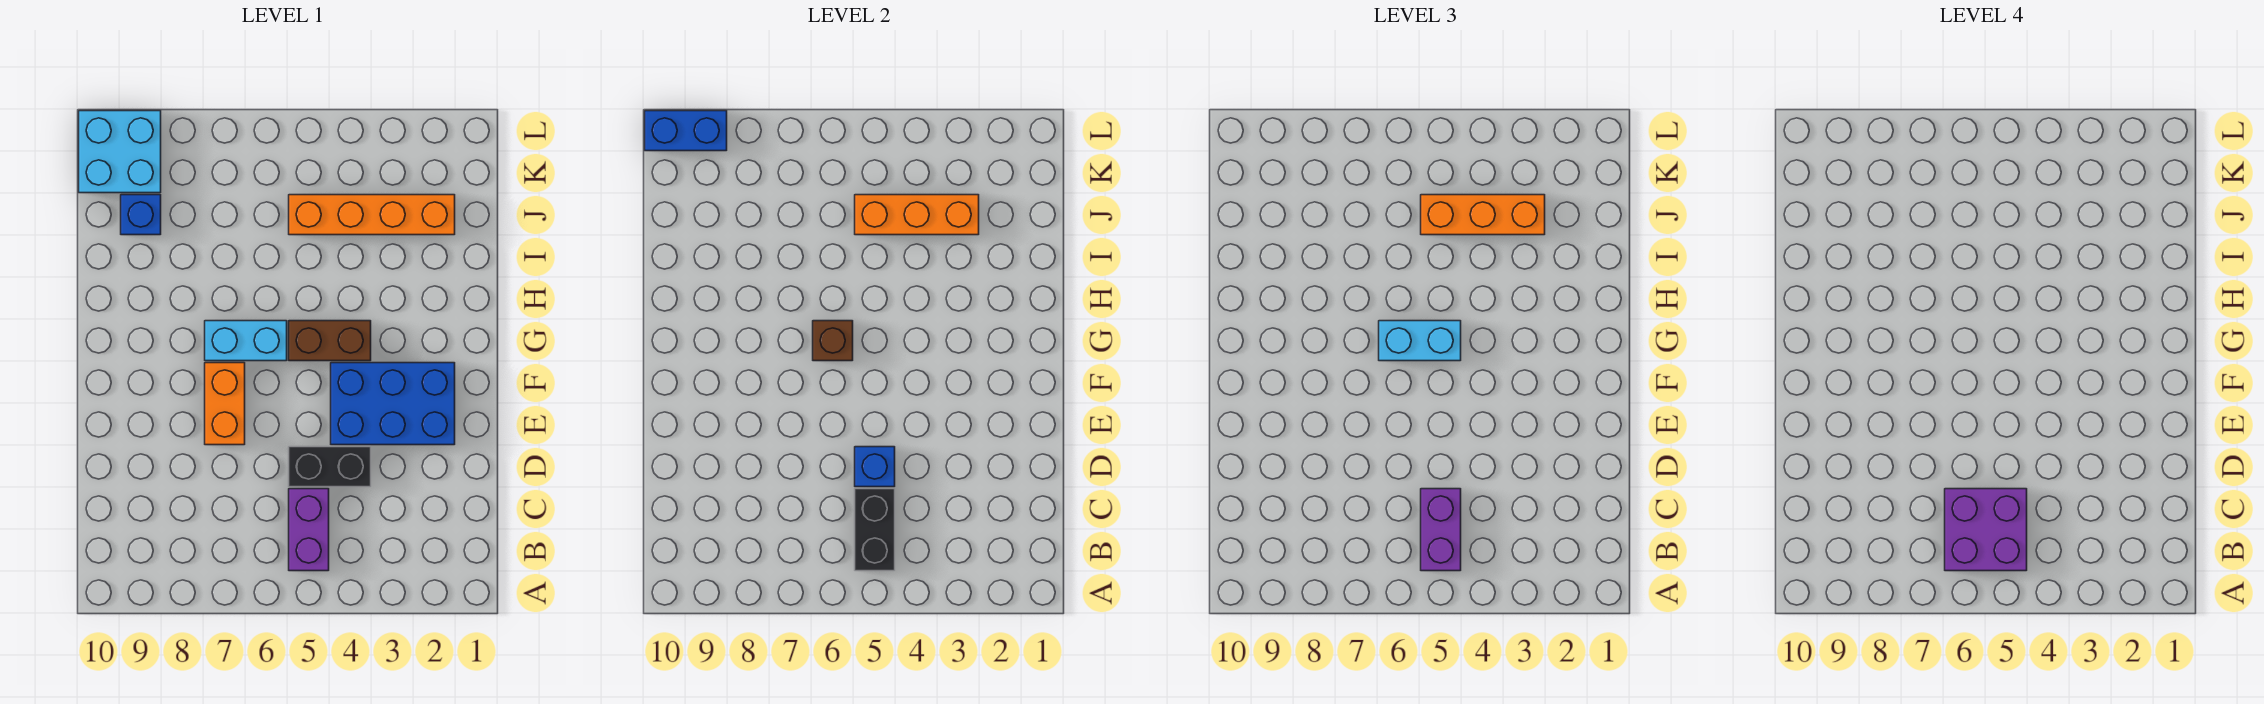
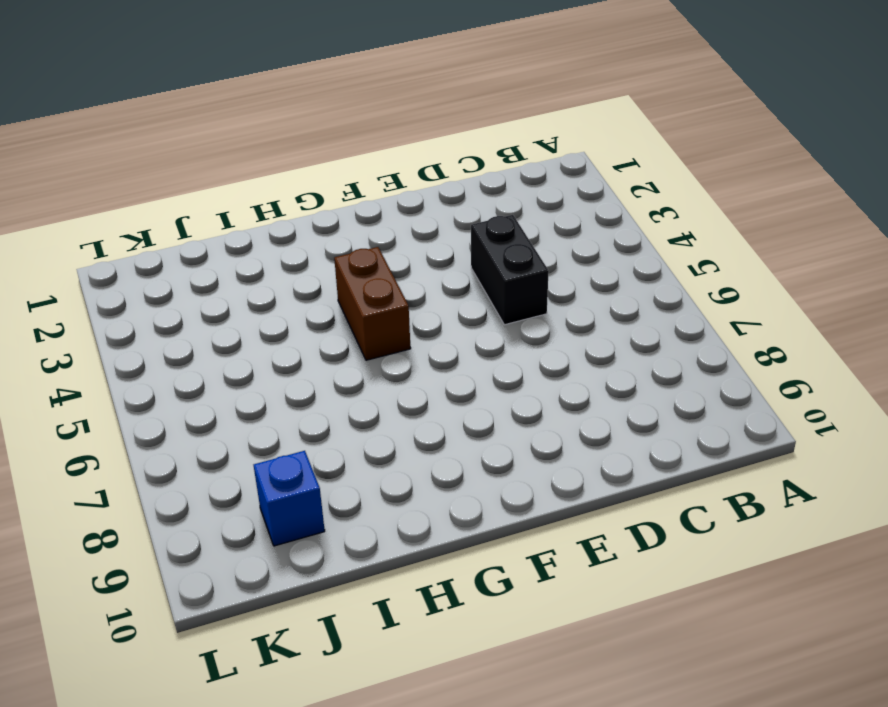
none -> purple 1x2 brick [289,489,329,571]
none -> blue 2x3 brick [331,363,455,445]
none -> orange 1x2 brick [205,363,245,445]

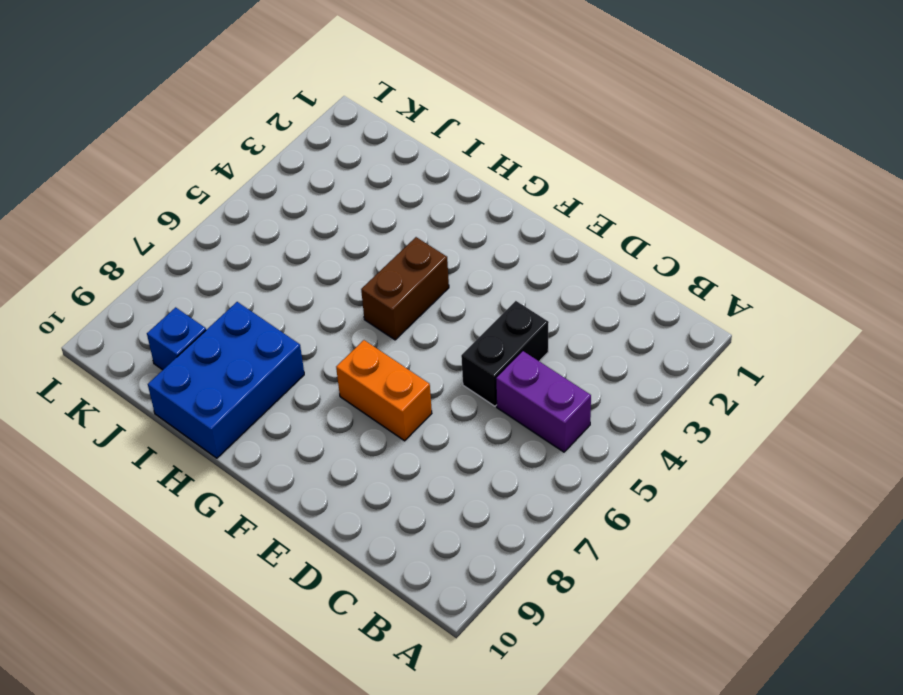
blue 2x3 brick [148,302,304,458] -> blue 2x3 brick moved to [331,363,455,445]
none -> cyan 1x2 brick [205,321,287,361]
none -> orange 1x4 brick [289,195,455,235]
none -> cyan 2x2 brick [79,111,161,193]

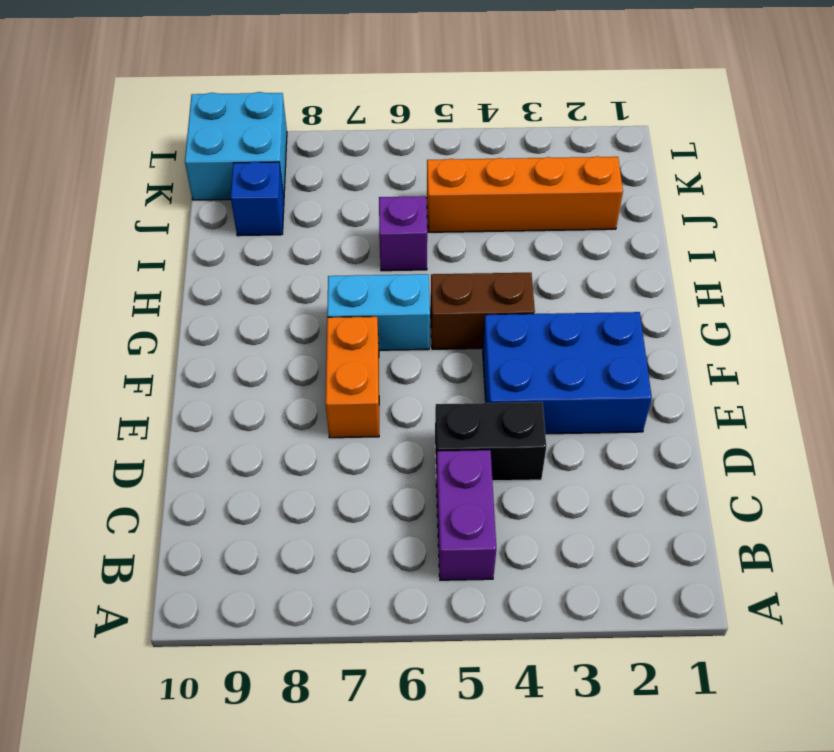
purple 1x1 brick [379,196,427,271] -> none
none -> black 1x2 brick [855,489,895,571]
none -> blue 1x1 brick [855,447,895,487]
none -> brown 1x1 brick [813,321,853,361]

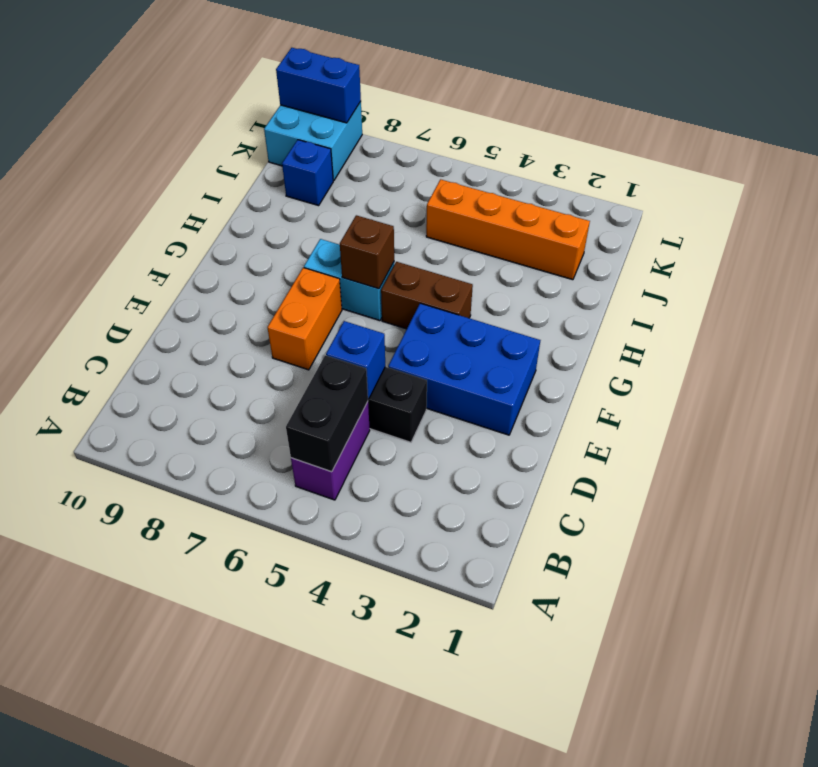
none -> orange 1x3 brick [855,195,979,235]
none -> purple 1x2 brick [1421,489,1461,571]
none -> cyan 1x2 brick [1379,321,1461,361]

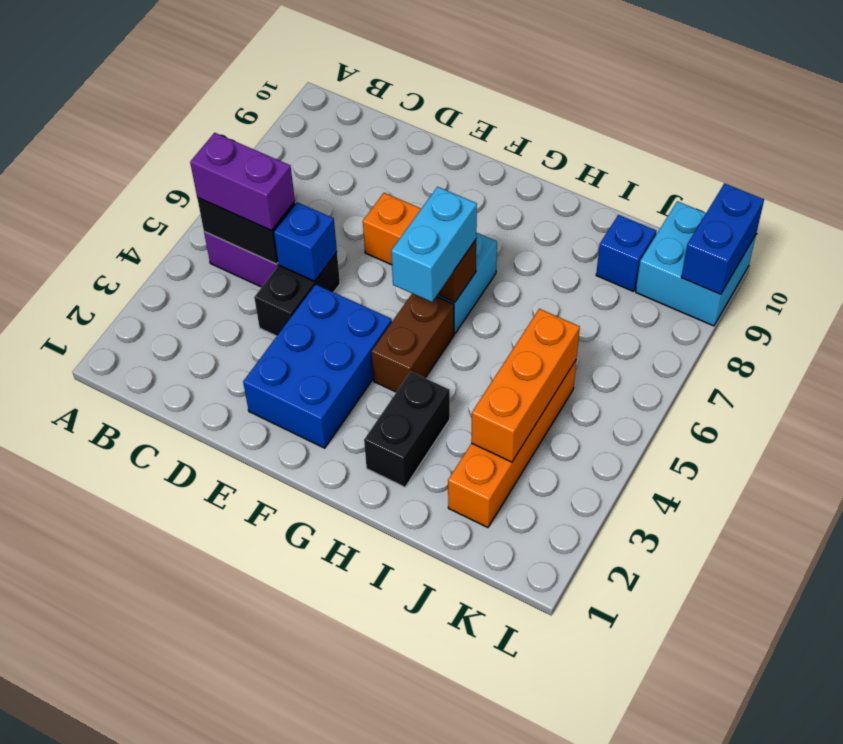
black 1x2 brick [364,372,450,487] -> none
none -> orange 1x3 brick [1421,195,1545,235]
none -> purple 2x2 brick [1945,489,2027,571]

